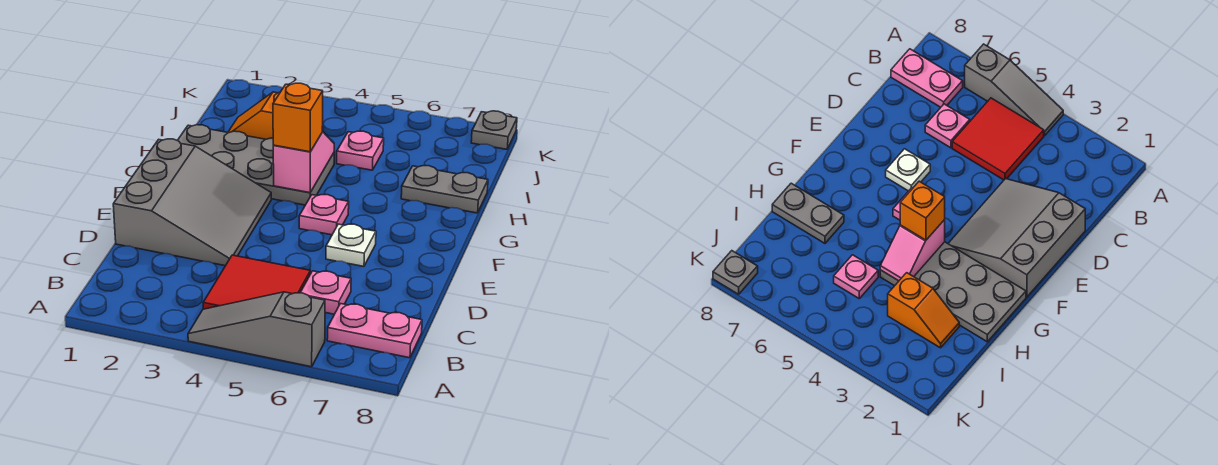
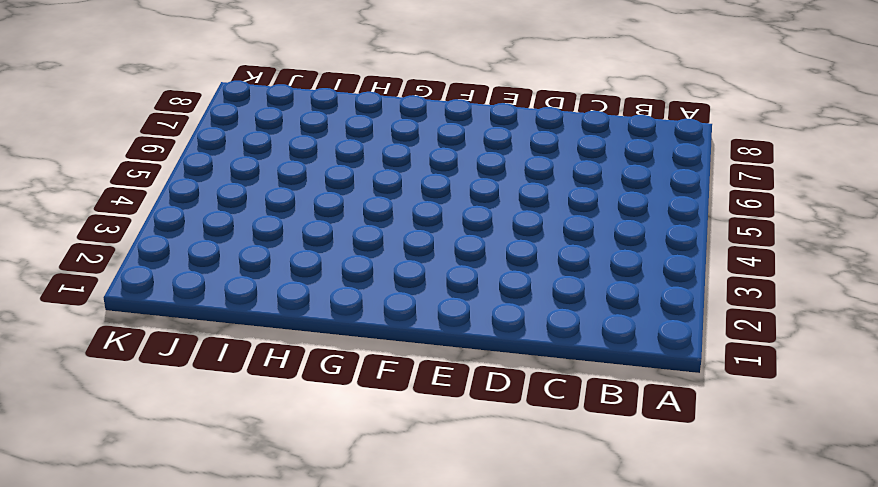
none -> grey 1x3 slope [188,292,325,367]
none -> red 2x2 tile [203,255,310,309]
none -> pink 1x2 plate [327,304,422,358]

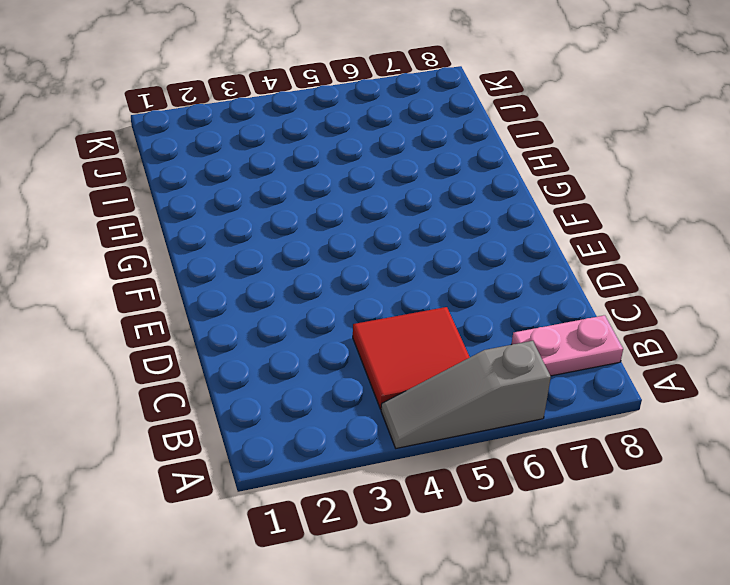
none -> pink 1x1 plate [300,271,351,314]
none -> grey 3x3 slope [113,139,271,266]
none -> white 1x1 plate [326,224,376,266]

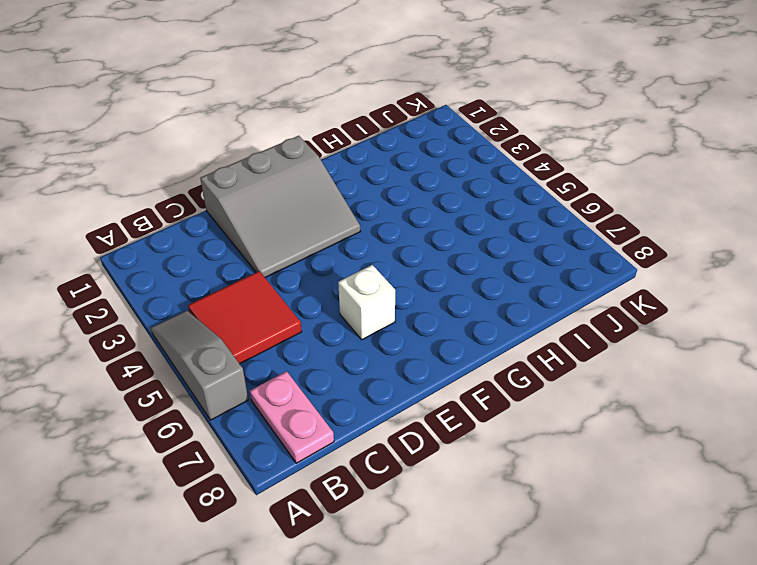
white 1x1 brick [338,265,395,340] -> white 1x1 plate [326,224,376,266]
none -> pink 1x1 plate [300,271,351,314]
none -> pink 1x1 plate [299,195,349,235]
none -> grey 2x4 plate [177,125,334,205]

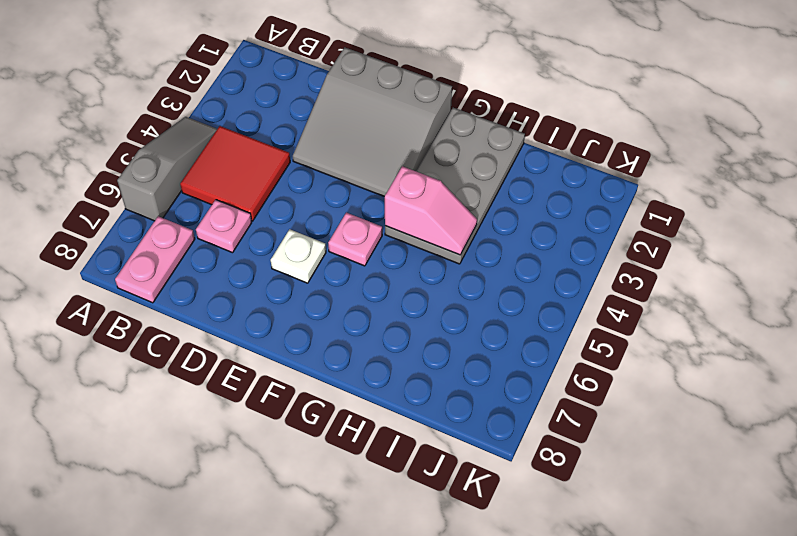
none -> grey 1x2 plate [401,166,488,213]
none -> orange 1x2 slope [228,92,280,139]
none -> pink 1x1 plate [337,131,384,170]

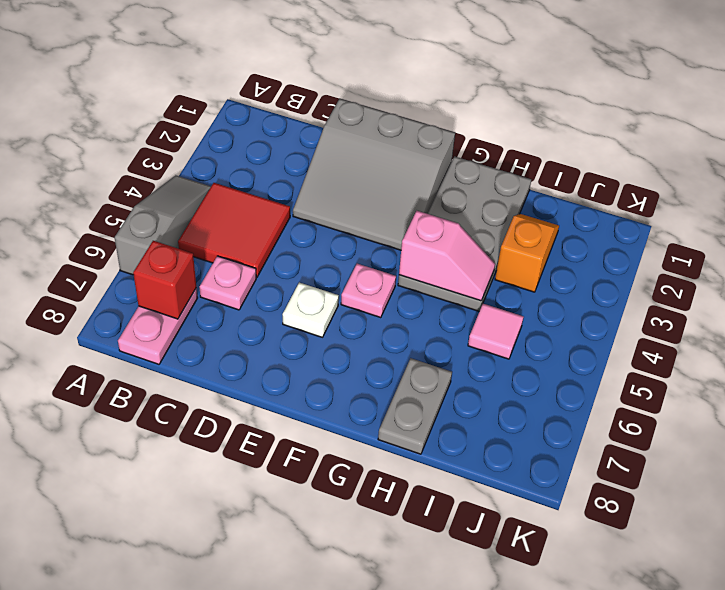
red 1x1 brick [133,241,196,319] -> none
pink 1x1 tile [468,304,523,359] -> pink 1x1 plate [337,131,384,170]
none -> grey 1x1 plate [471,111,517,149]
none -> orange 1x1 brick [273,83,323,152]

